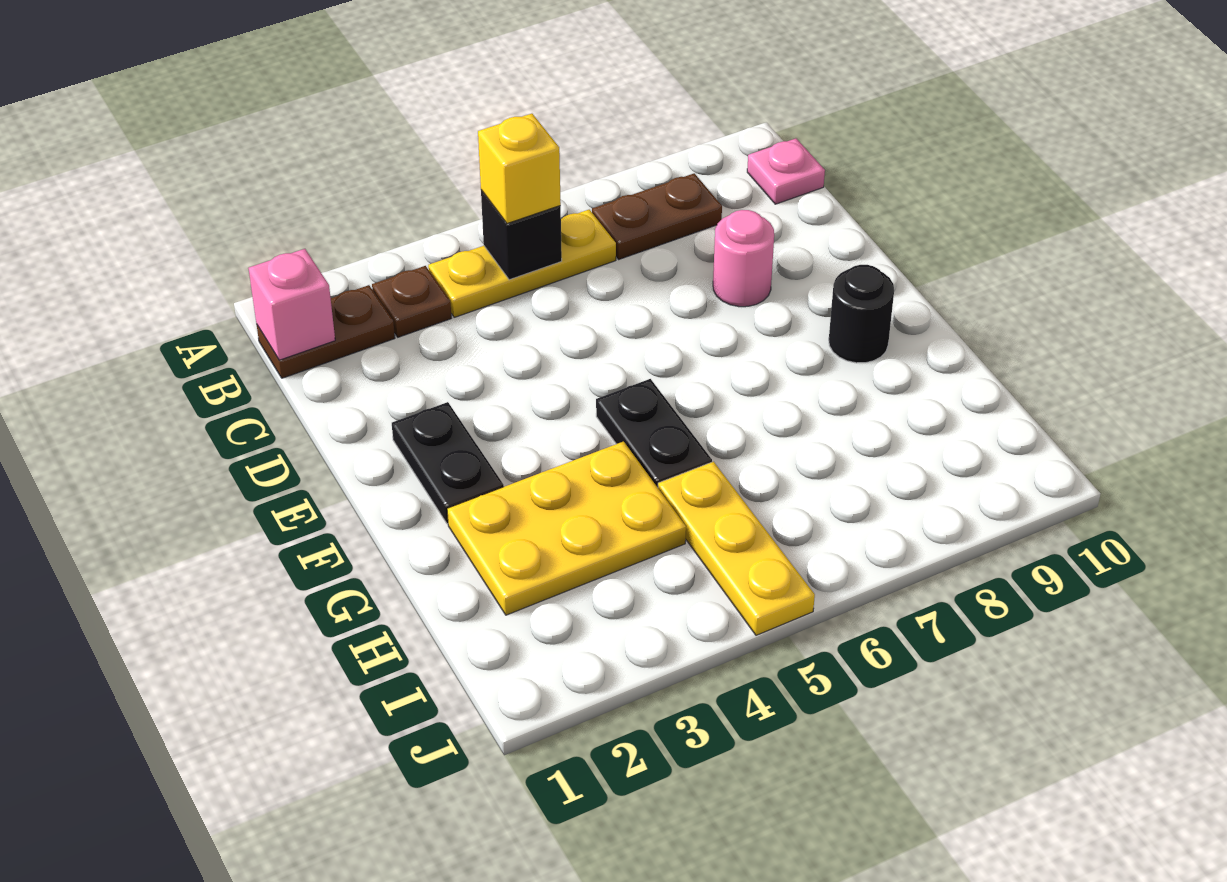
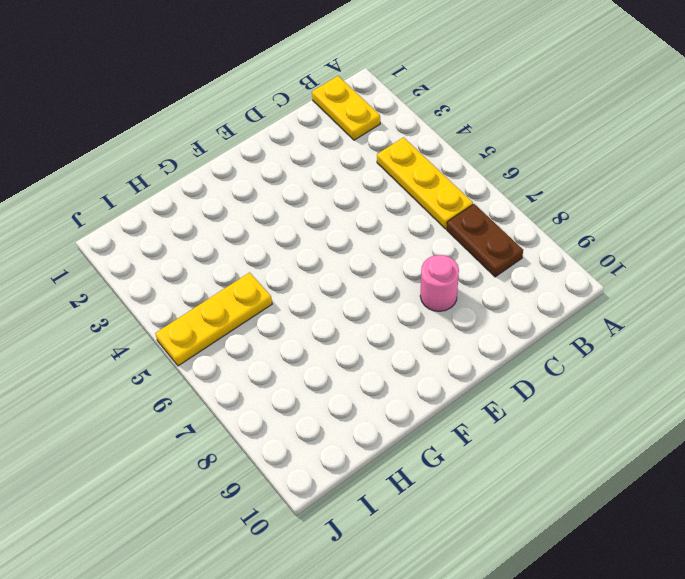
yellow 1x2 plate [312,76,380,140] -> brown 1x2 plate [257,285,395,378]
none -> brown 1x1 plate [372,266,451,337]
none -> pink 1x1 plate [747,138,825,204]
none -> black 1x2 plate [392,402,504,524]

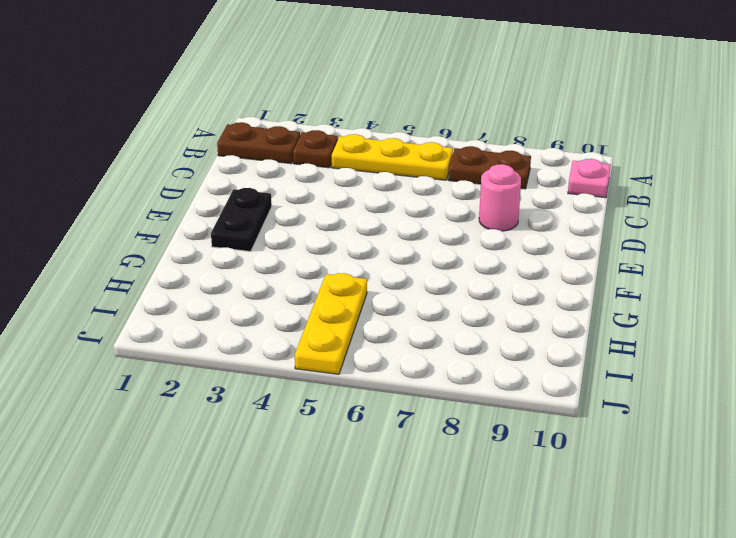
none -> black 1x2 plate [596,379,712,487]
none -> black 1x1 round brick [829,265,894,363]
none -> yellow 2x3 plate [447,442,686,615]

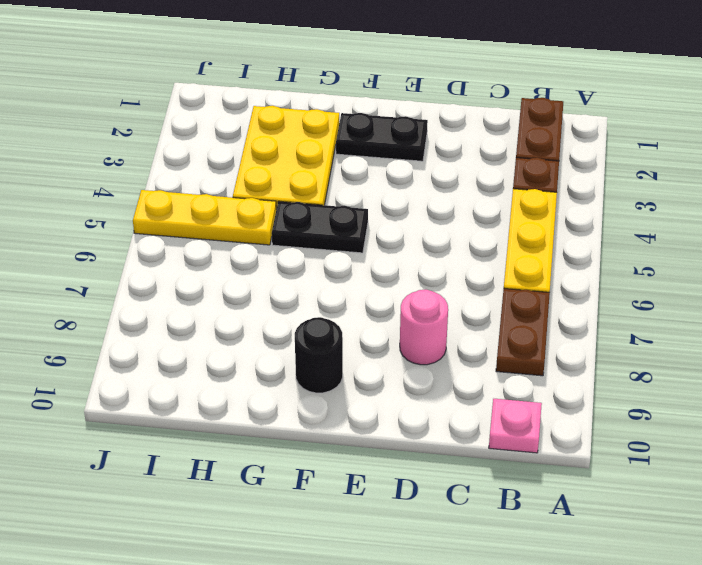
none -> pink 1x1 brick [248,249,335,360]
none -> black 1x1 brick [481,190,562,280]
none -> yellow 1x1 brick [478,114,561,224]

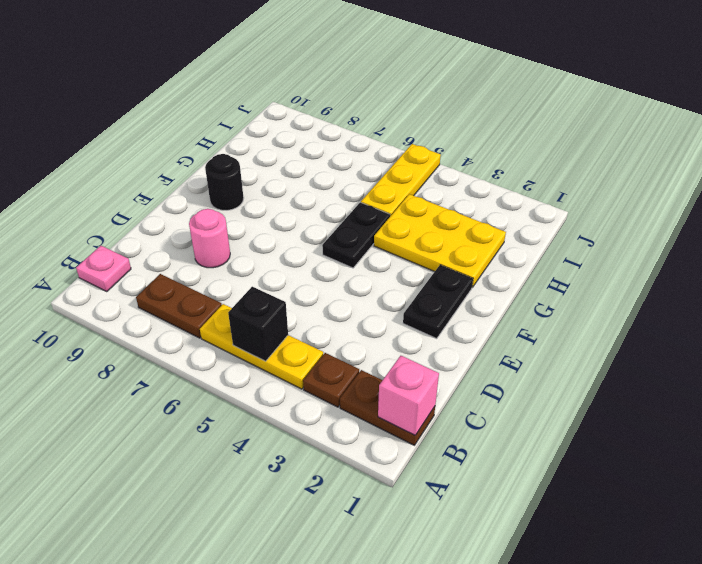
none -> yellow 1x1 brick [478,114,561,224]

